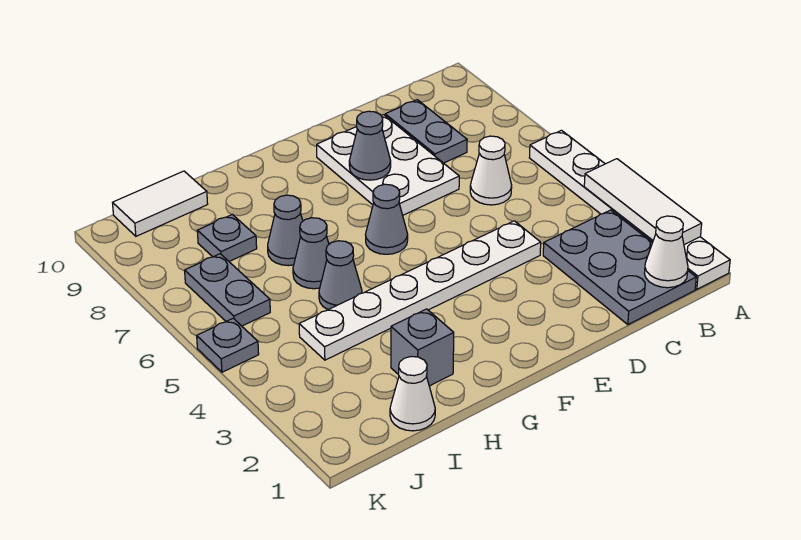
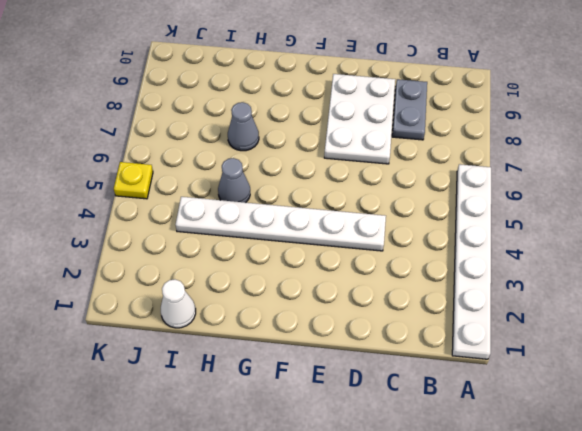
yellow 1x1 plate [114,162,153,199] -> grey 1x1 plate [197,318,259,372]
none -> grey 2x3 plate [543,210,696,325]
none -> white 1x1 cone [470,136,512,205]
none -> grey 1x1 cone [366,184,408,254]

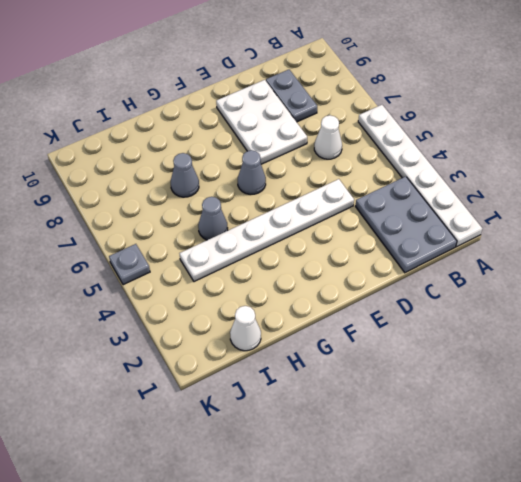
none -> grey 1x1 brick [391,309,454,386]
none -> grey 1x1 cone [293,218,329,289]
none -> grey 1x1 plate [197,214,257,261]

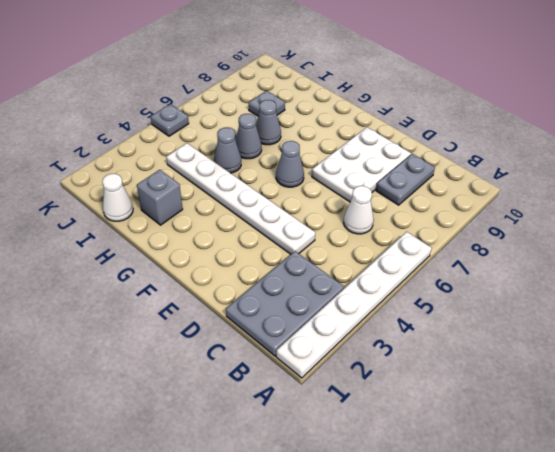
none -> white 1x2 tile [113,171,208,236]
none -> grey 1x2 plate [185,254,270,326]
none -> white 1x3 tile [584,159,702,245]

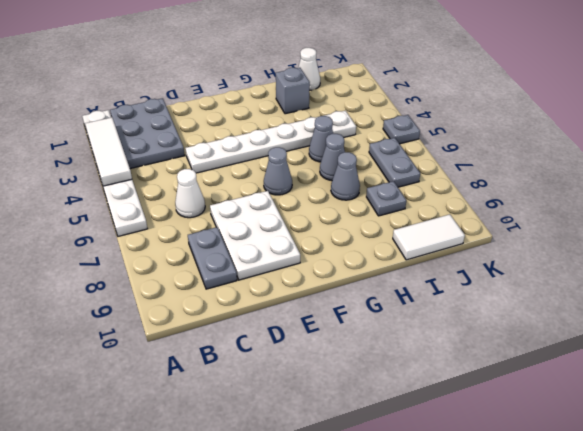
none -> white 1x1 cone [644,216,688,288]
none -> grey 1x1 cone [349,111,391,180]

